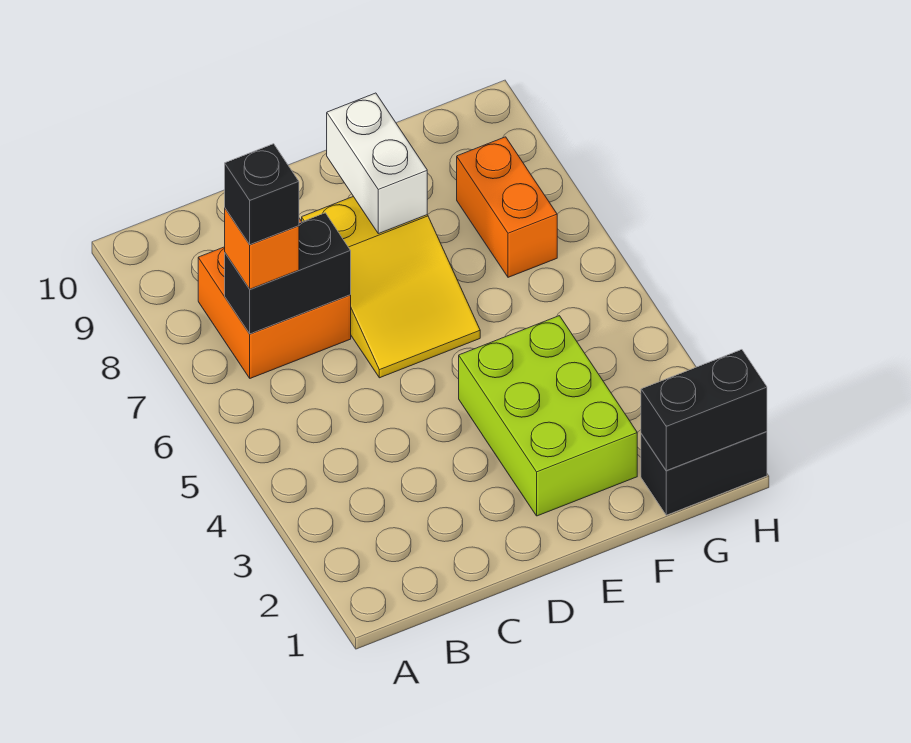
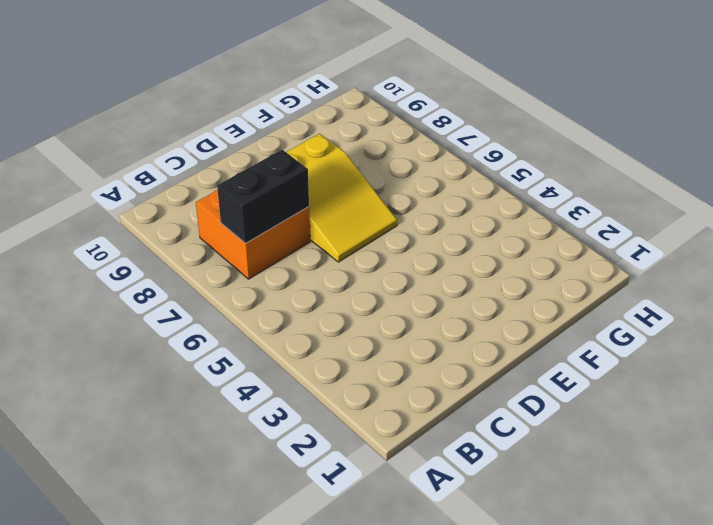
none -> lime 2x3 brick [459,316,637,516]
none -> black 1x2 brick [641,432,767,515]

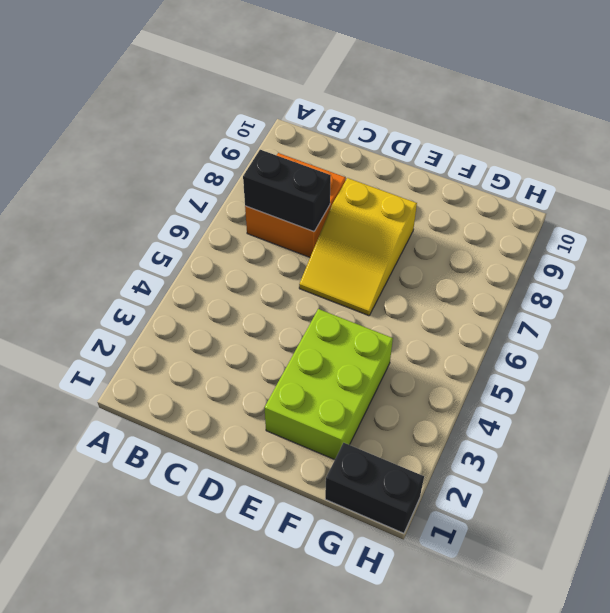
none -> orange 1x2 brick [457,137,557,277]
none -> white 1x2 brick [327,93,427,234]

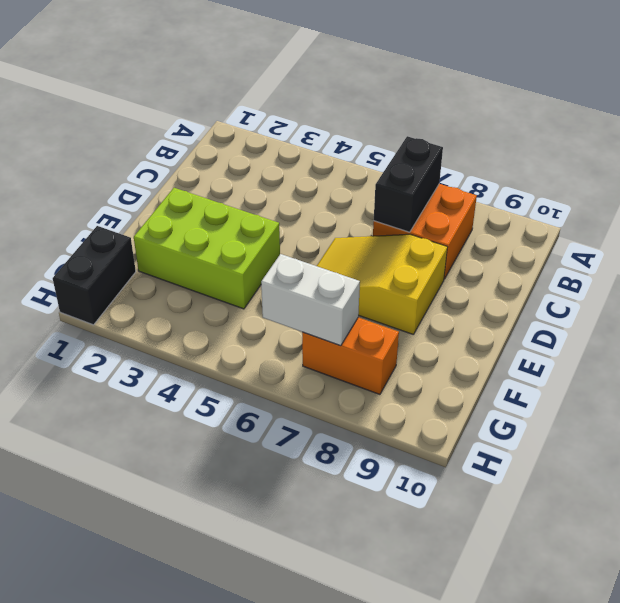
white 1x2 brick [261,254,360,346] -> white 1x2 brick moved to [327,93,427,234]
none -> black 1x2 brick [641,350,767,471]
none -> orange 1x1 brick [225,209,299,289]

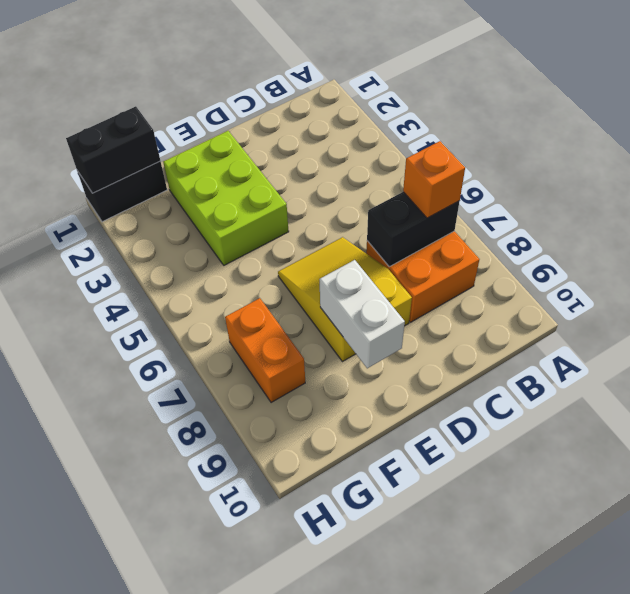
none -> black 1x1 brick [225,144,299,245]

